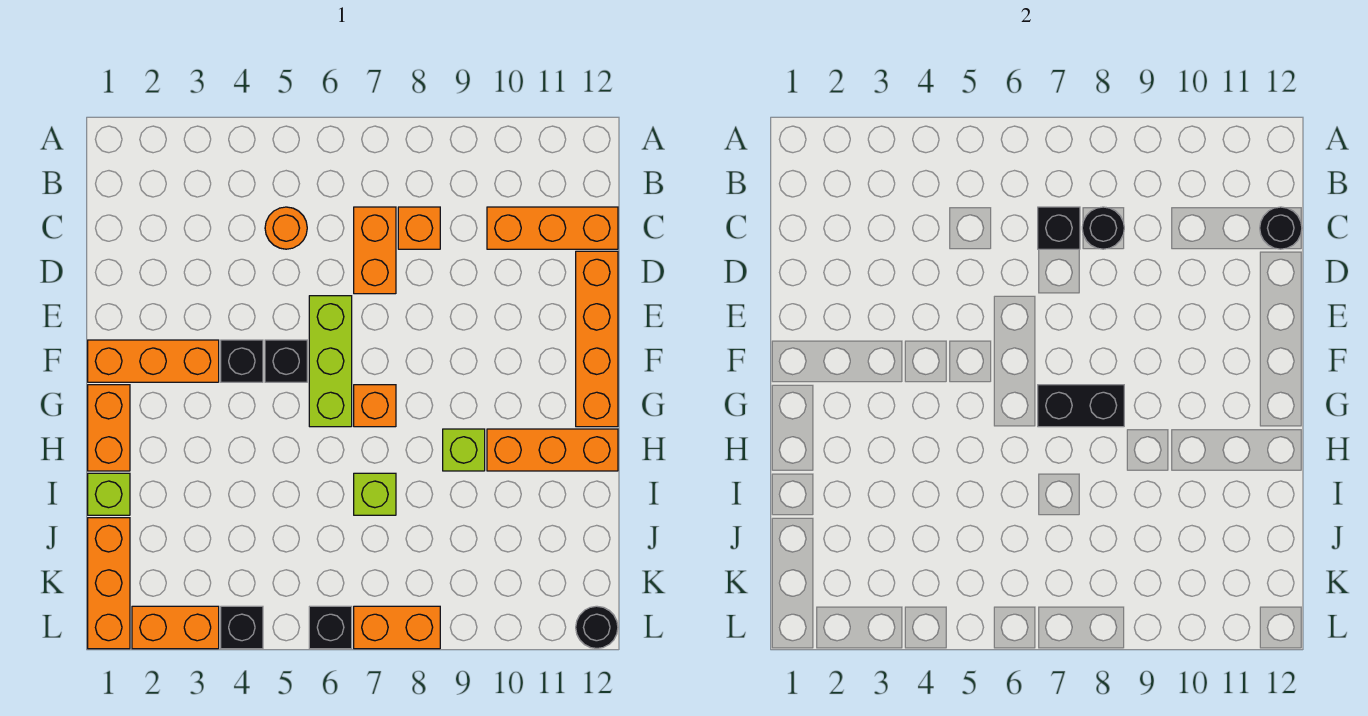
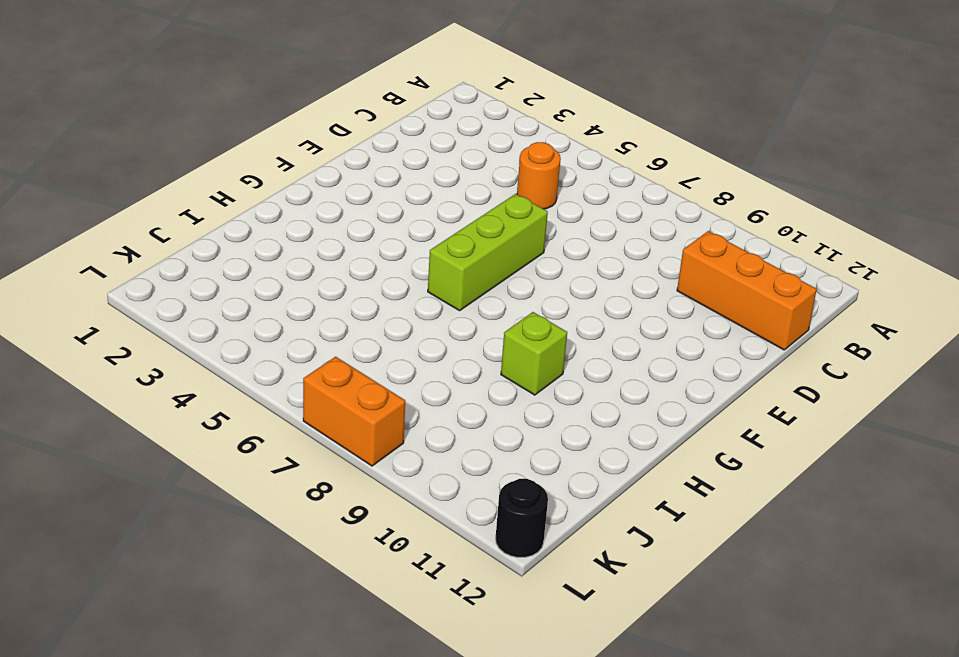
none -> orange 1x2 brick [354,207,396,294]
none -> orange 1x1 brick [398,207,440,249]
none -> orange 1x4 brick [576,251,618,427]

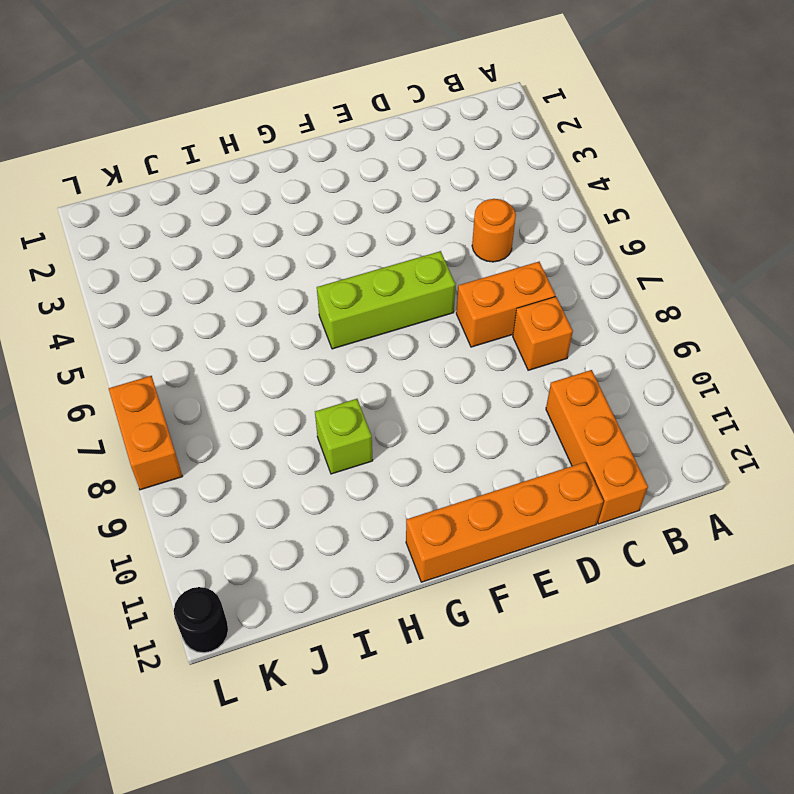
none -> orange 1x3 brick [88,340,219,382]
none -> black 1x1 brick [221,340,263,382]
none -> black 1x1 brick [265,340,307,382]

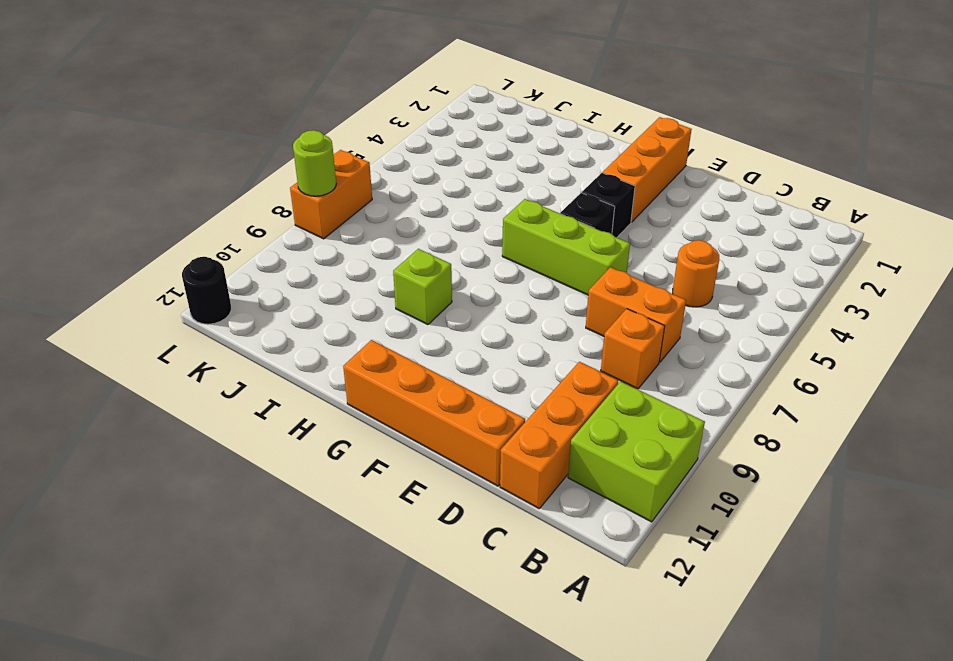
lime 2x2 brick [568,381,705,522] -> none
lime 1x1 round brick [293,130,336,196] -> none
none -> orange 1x2 brick [88,385,130,471]
none -> orange 1x1 brick [354,385,396,427]
none -> orange 1x3 brick [487,429,618,471]

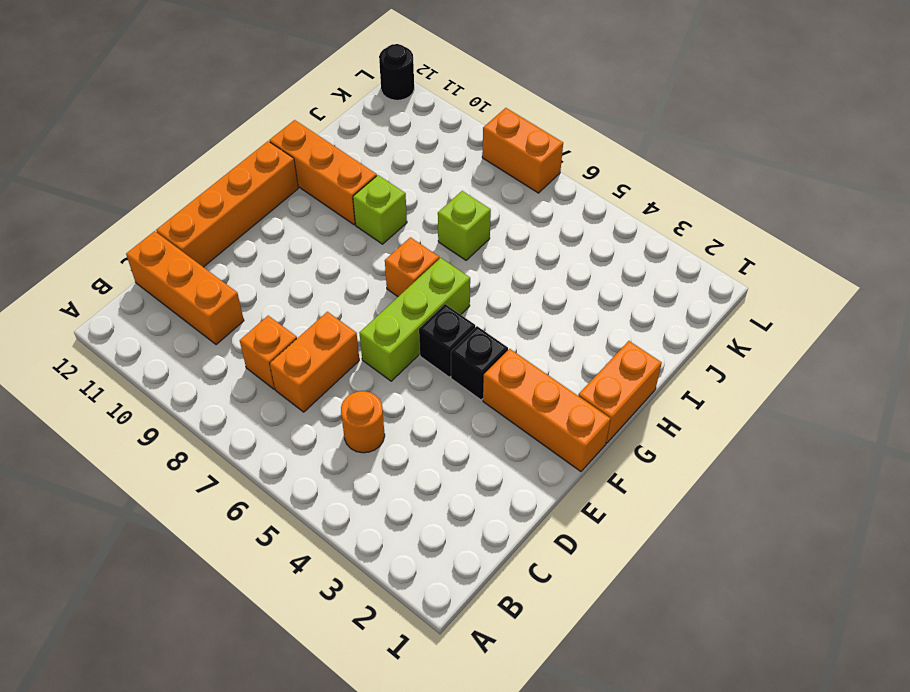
none -> lime 1x1 brick [88,473,130,515]
none -> orange 1x3 brick [88,518,130,649]
none -> orange 1x2 brick [132,606,219,649]

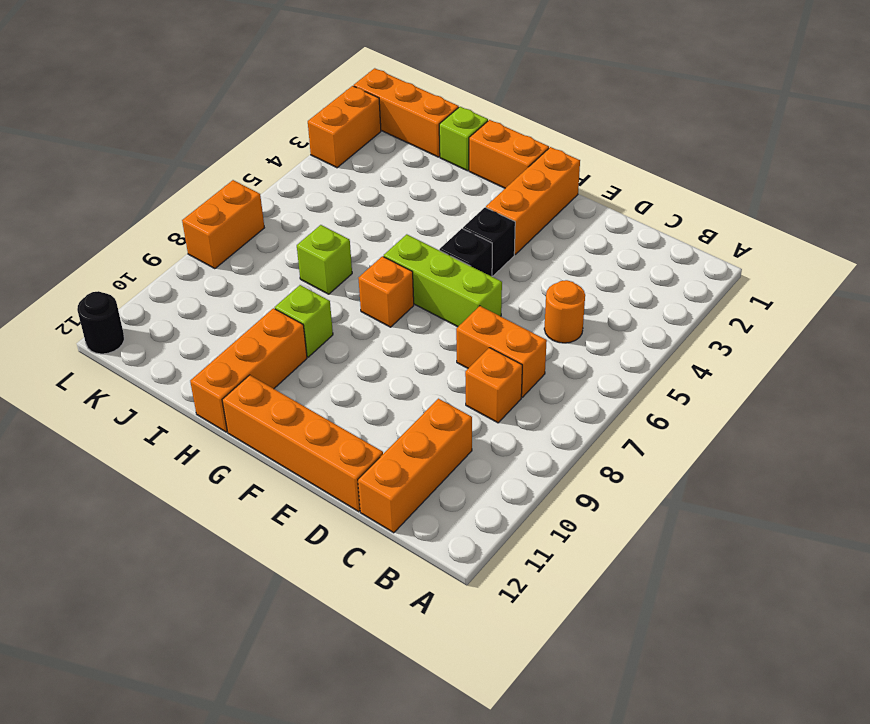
none -> black 1x1 brick [221,606,263,649]
none -> black 1x1 brick [309,606,352,649]
none -> black 1x1 brick [1038,207,1080,249]

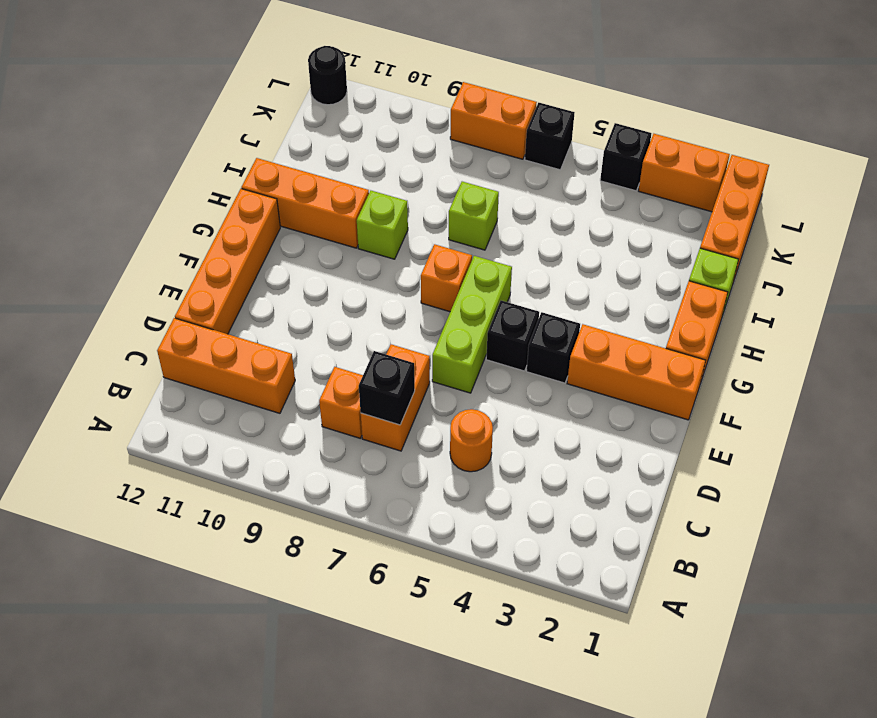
none -> black 1x1 round brick [1082,207,1124,249]
none -> black 1x1 round brick [1260,207,1302,249]
none -> black 1x2 brick [1038,385,1124,427]

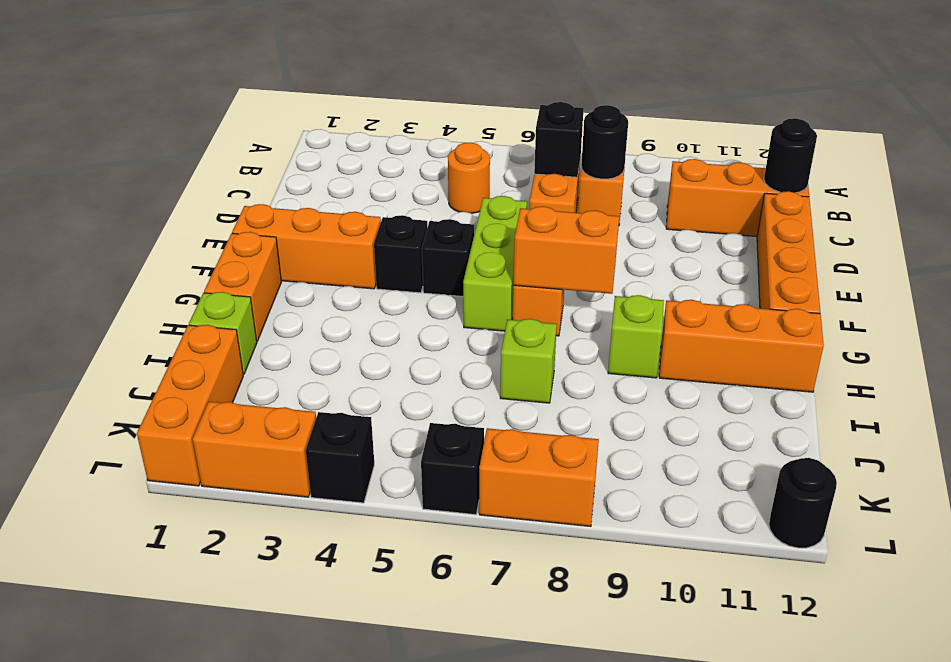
orange 1x2 brick [513,206,619,294] -> black 1x2 brick [1038,385,1124,427]

